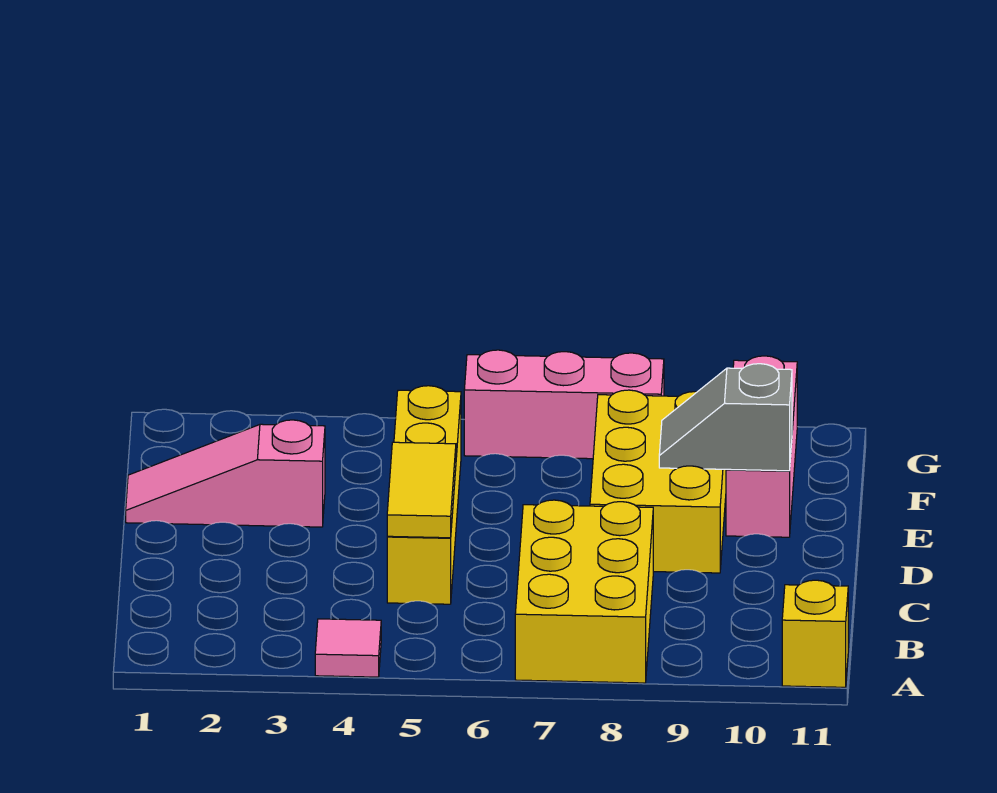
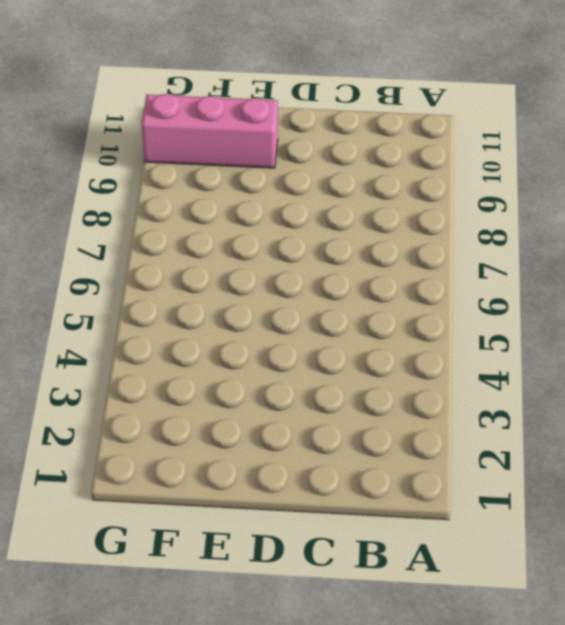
none -> pink 1x1 tile [315,619,381,677]
none -> yellow 2x3 brick [515,500,653,683]

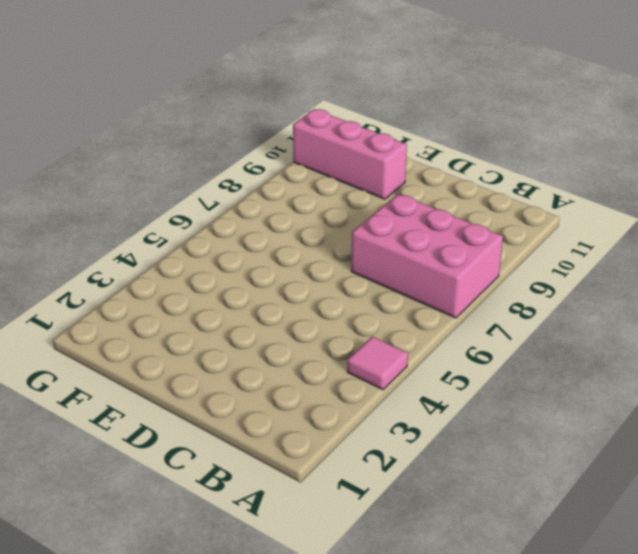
pink 2x3 brick [351,194,503,318] -> yellow 2x3 brick [515,500,653,683]
none -> yellow 1x1 brick [782,580,848,687]
none -> yellow 1x4 brick [387,386,461,604]

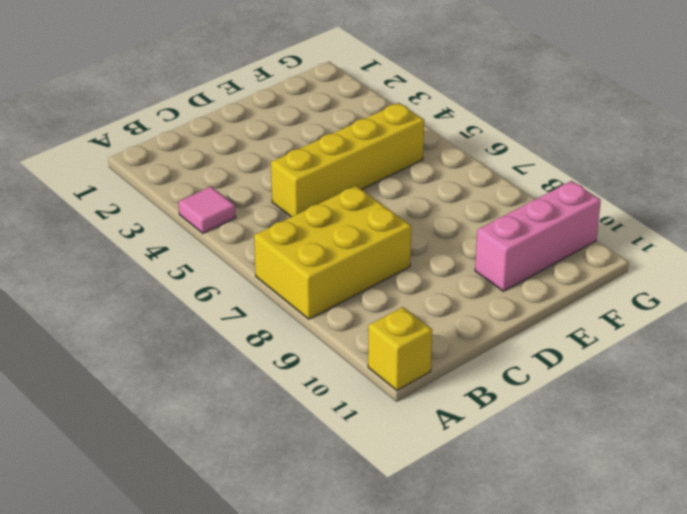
none -> yellow 2x3 brick [590,390,726,573]
none -> pink 1x3 slope [126,420,325,527]

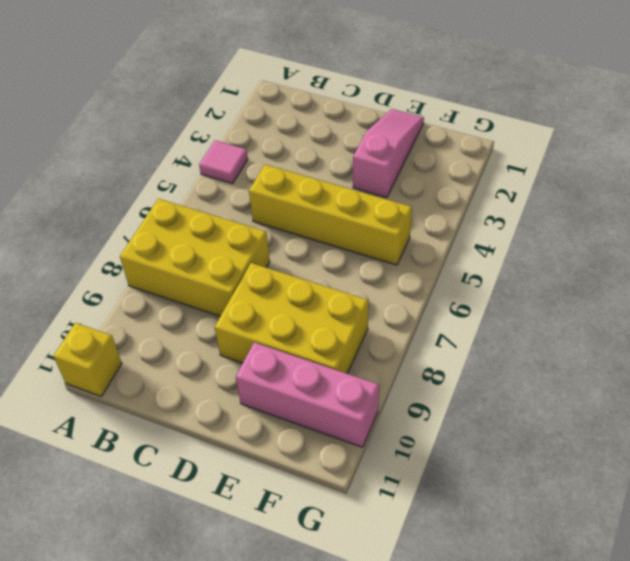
none -> pink 1x3 brick [464,350,664,459]
none -> yellow 1x2 tile [387,442,456,538]

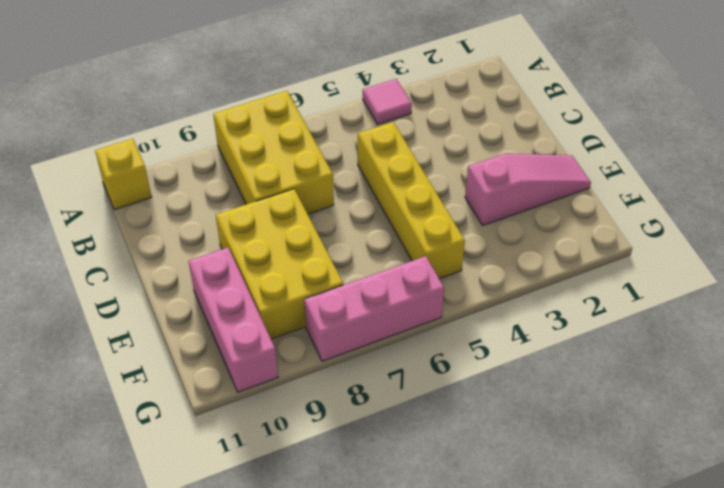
none -> yellow 1x2 tile [387,442,456,538]
none -> grey 1x2 slope [659,364,792,471]

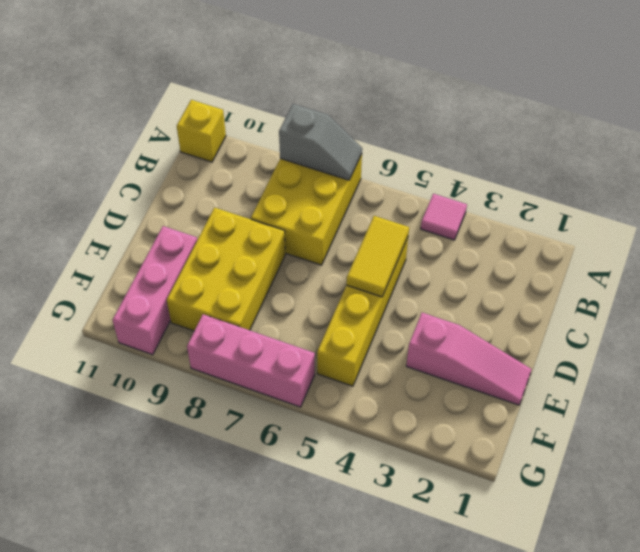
grey 1x2 slope [279,104,362,180] -> grey 1x2 slope moved to [659,364,792,471]

